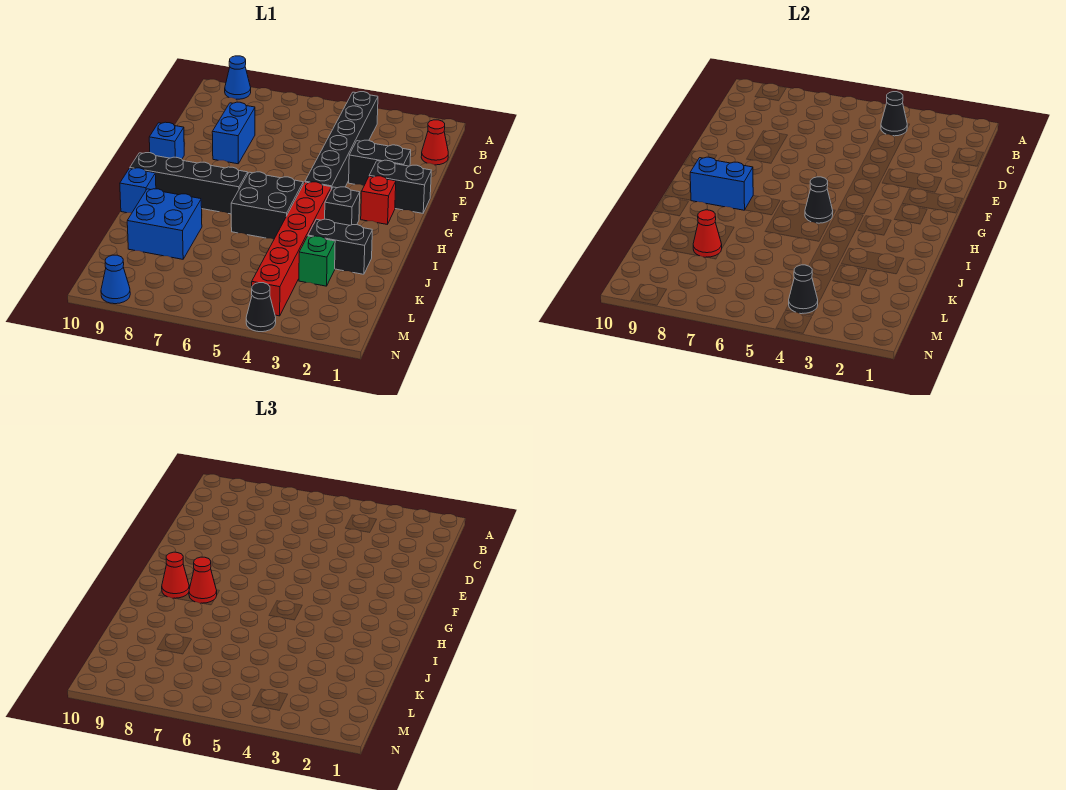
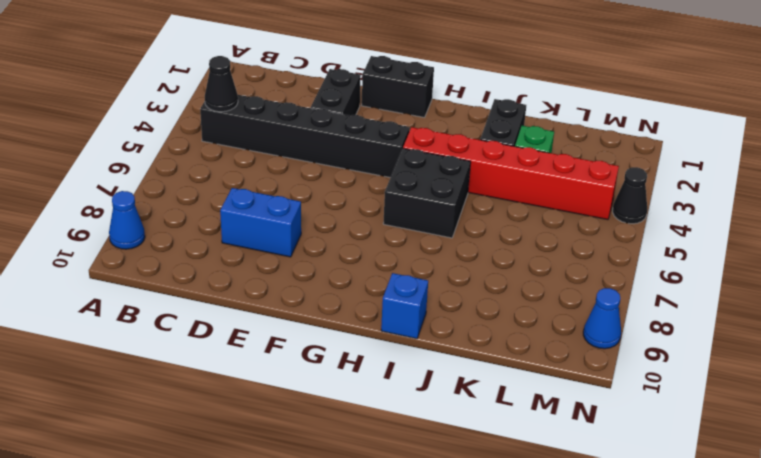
black 1x2 brick [362,56,434,117] -> black 1x2 brick turned to [369,160,431,213]
none -> red 1x1 cone [421,120,448,165]
none -> blue 1x1 brick [149,122,184,159]
none -> red 1x1 brick [361,176,396,224]

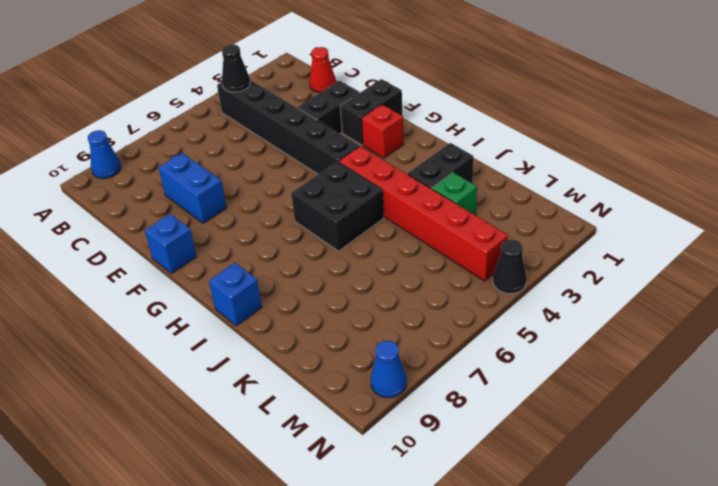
none -> black 1x1 brick [325,187,360,225]
none -> black 1x4 brick [130,153,248,214]
none -> blue 2x2 brick [127,189,202,259]

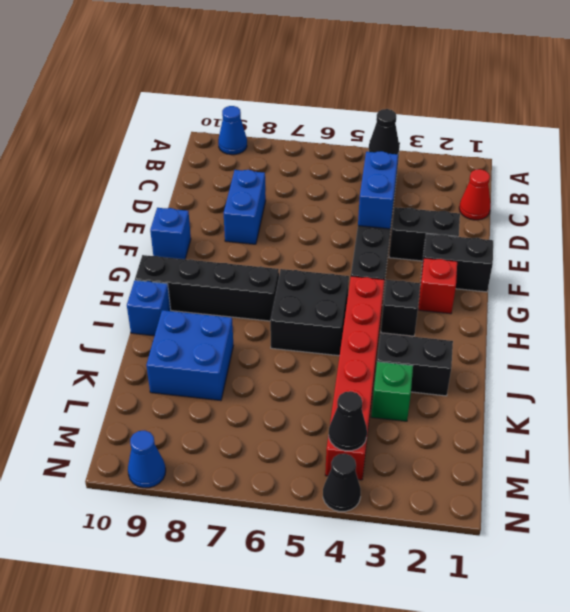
blue 1x2 brick [358,151,398,229] -> blue 1x2 brick turned to [690,157,753,210]
none -> black 1x1 cone [805,177,833,223]
none -> red 1x1 cone [693,210,722,257]
none -> red 1x1 cone [189,557,217,603]

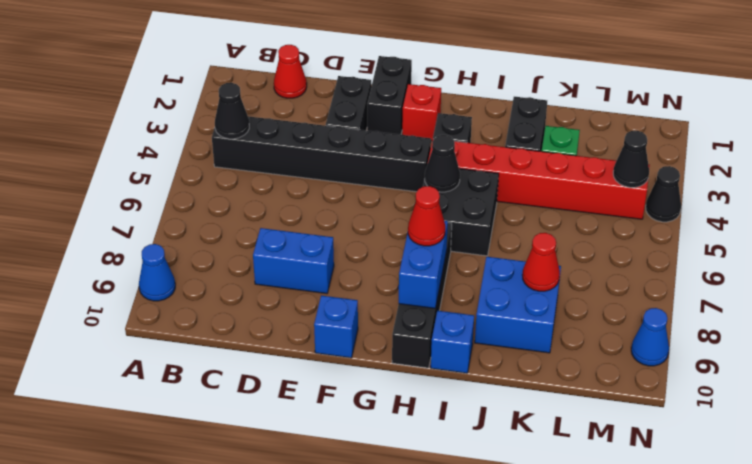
none -> red 1x1 cone [162,552,189,598]

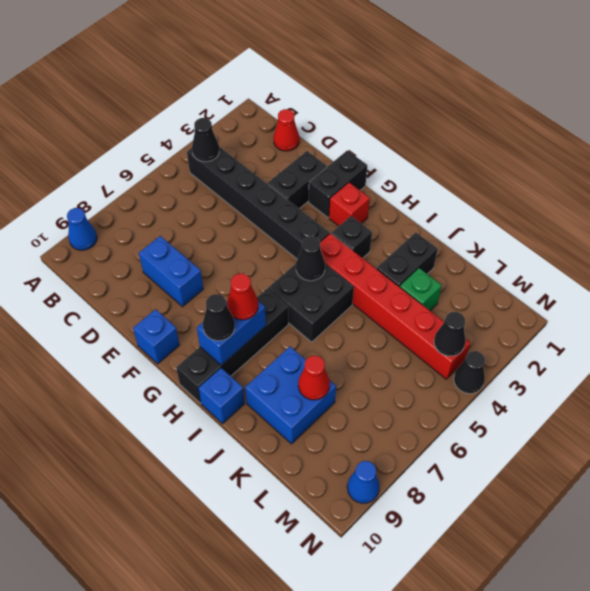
black 1x1 cone [203,294,235,341] -> red 1x1 cone [162,552,189,598]

